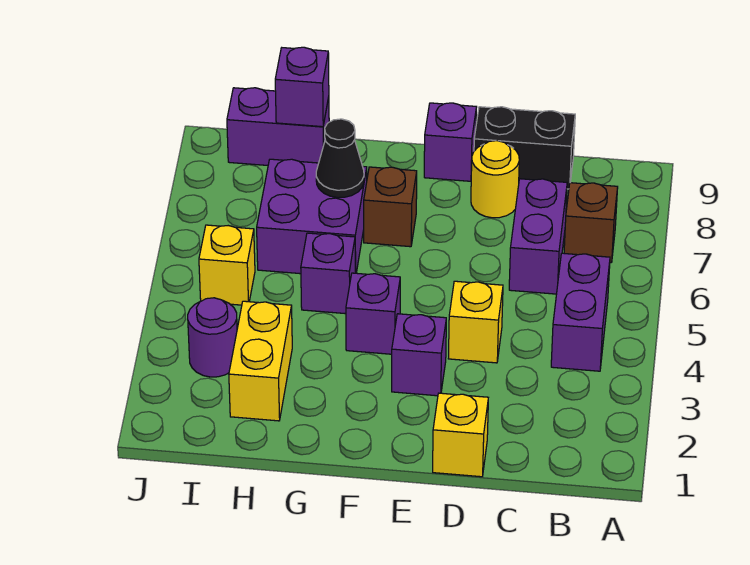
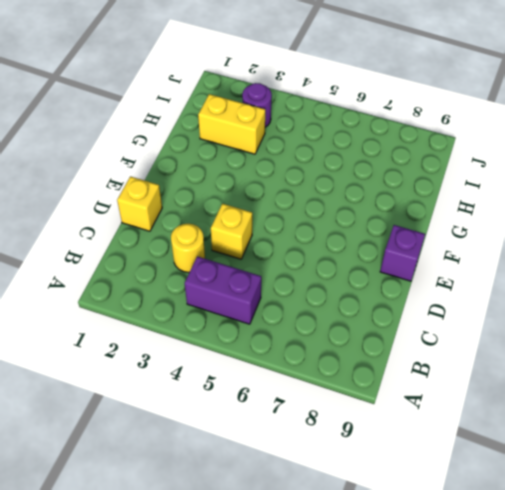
yellow 1x1 round brick [171,224,205,273] -> yellow 1x1 round brick moved to [471,141,519,218]
none -> brown 1x1 brick [564,183,618,263]
none -> purple 1x2 brick [509,179,567,294]
none -> black 1x2 brick [474,107,575,189]

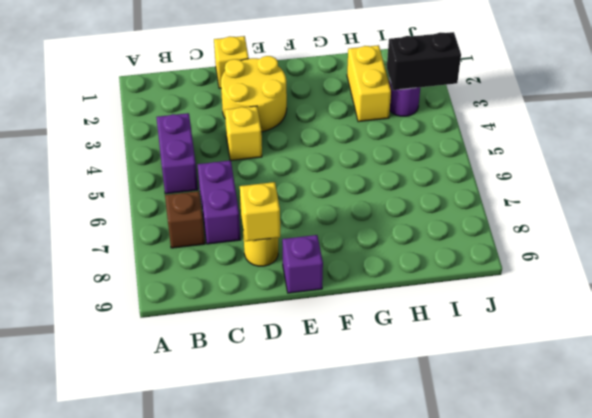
yellow 2x2 round brick [221,56,287,132] -> purple 1x1 brick [392,314,446,396]
yellow 1x1 brick [240,182,280,241] -> yellow 1x1 brick moved to [199,225,255,305]
black 1x2 brick [387,32,461,90] -> black 1x2 brick moved to [474,107,575,189]
none -> purple 1x1 brick [346,273,400,354]
none -> brown 1x1 brick [364,167,417,247]
none -> purple 1x1 brick [301,233,355,314]

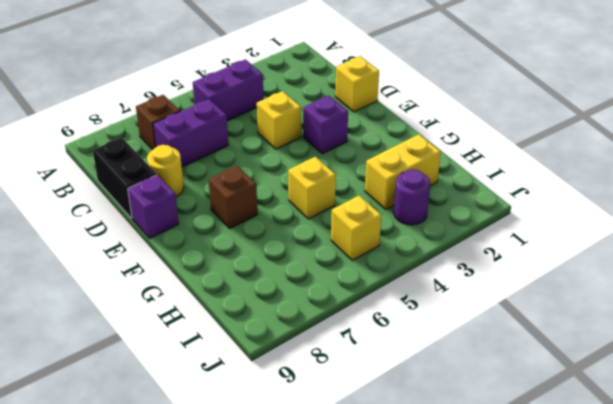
yellow 1x1 brick [288,157,336,219] -> purple 1x1 brick [301,233,355,314]
none -> purple 1x1 brick [346,273,400,354]
none -> purple 2x2 brick [257,159,367,274]
none -> purple 1x2 brick [227,88,329,165]

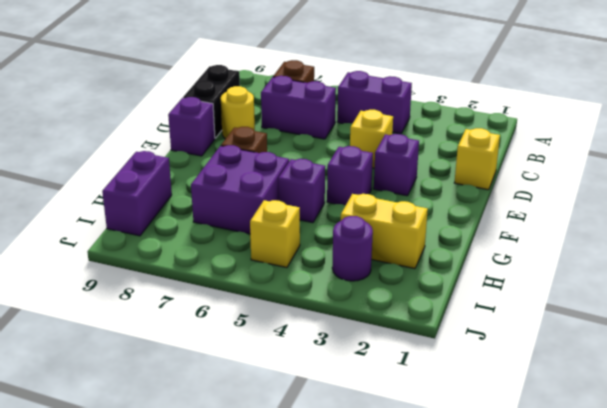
none -> black 1x1 cone [316,119,364,198]
none -> purple 1x1 brick [275,47,329,127]

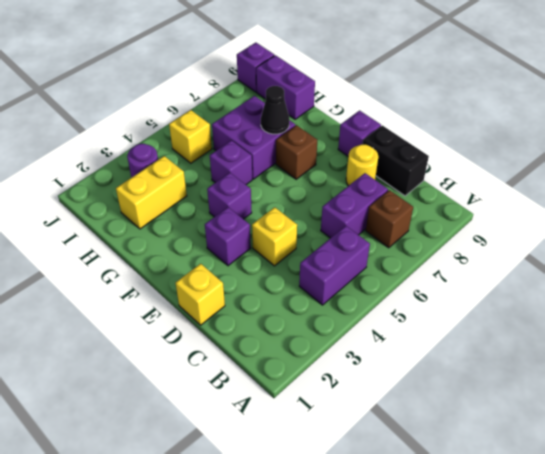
purple 1x1 brick [237,43,274,92] -> purple 1x1 brick moved to [275,47,329,127]

